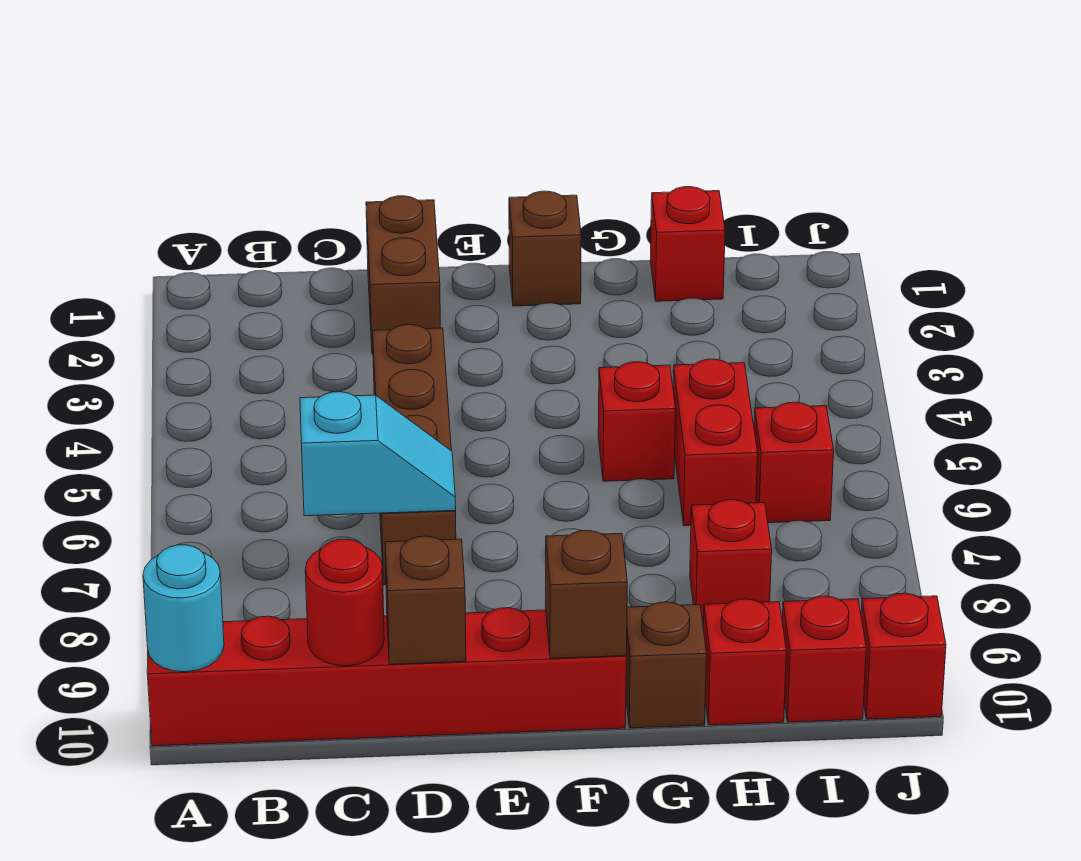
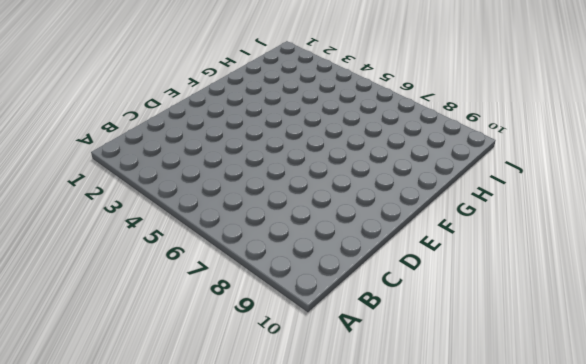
none -> red 1x6 brick [147,608,626,746]
none -> brown 1x2 brick [366,196,441,354]
none -> brown 1x4 brick [373,325,456,585]

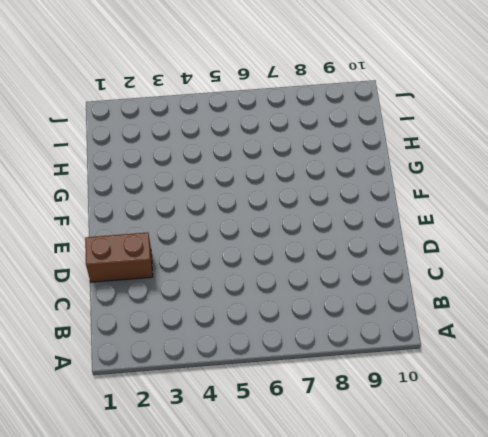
none -> red 1x6 brick [147,608,626,746]
none -> brown 1x4 brick [373,325,456,585]
none -> brown 1x1 brick [509,191,581,306]

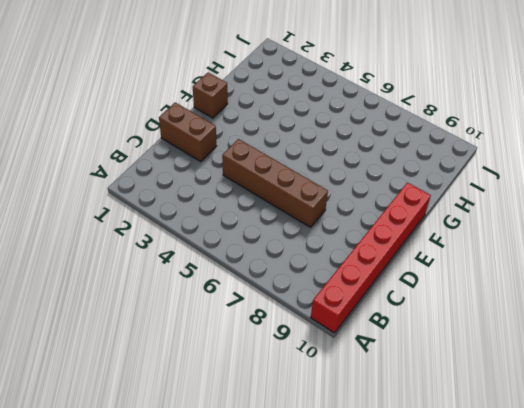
none -> red 1x1 brick [598,362,675,481]
none -> brown 1x1 brick [626,602,707,728]
none -> red 1x1 brick [650,187,725,301]

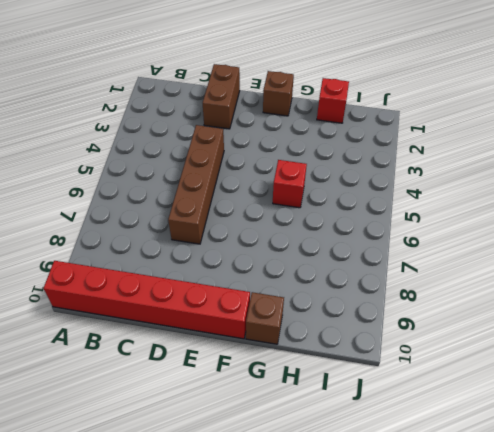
none -> red 1x2 brick [673,359,758,526]
none -> red 1x1 brick [690,500,772,623]
none -> red 1x1 brick [703,599,786,725]

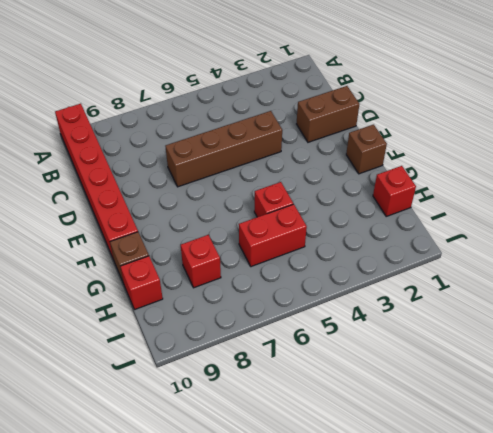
none -> red 1x1 brick [754,402,834,523]
none -> red 1x1 brick [782,596,866,722]
none -> red 1x1 brick [861,593,946,719]

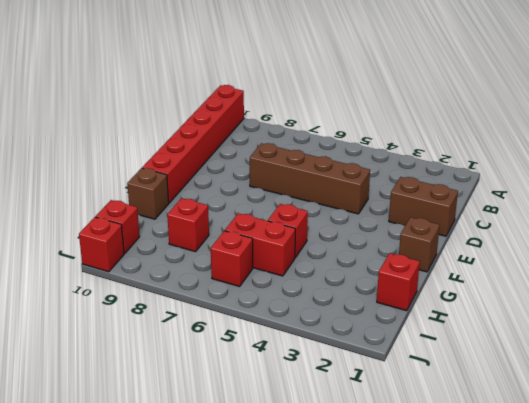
none -> red 1x1 brick [703,599,786,725]
none -> cyan 1x1 round brick [143,545,224,672]
none -> cyan 1x2 slope [300,392,456,516]

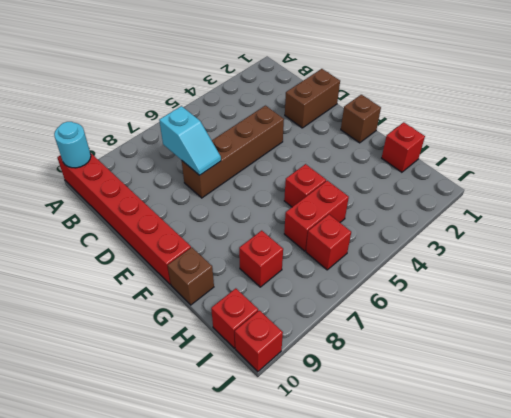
none -> red 1x1 brick [703,599,786,725]
none -> red 1x1 round brick [305,539,384,666]
none -> brown 1x1 brick [385,536,466,664]

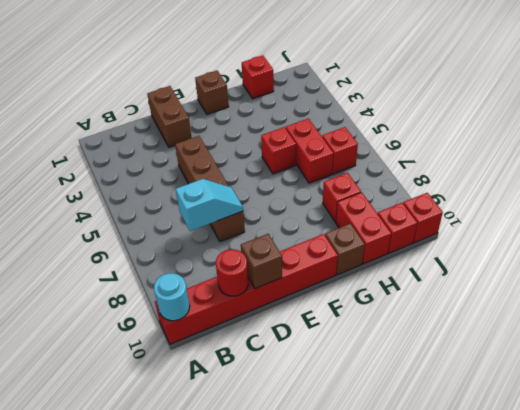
red 1x2 brick [336,192,391,264] -> red 1x1 brick [703,599,786,725]
none -> brown 1x1 brick [546,531,627,658]

